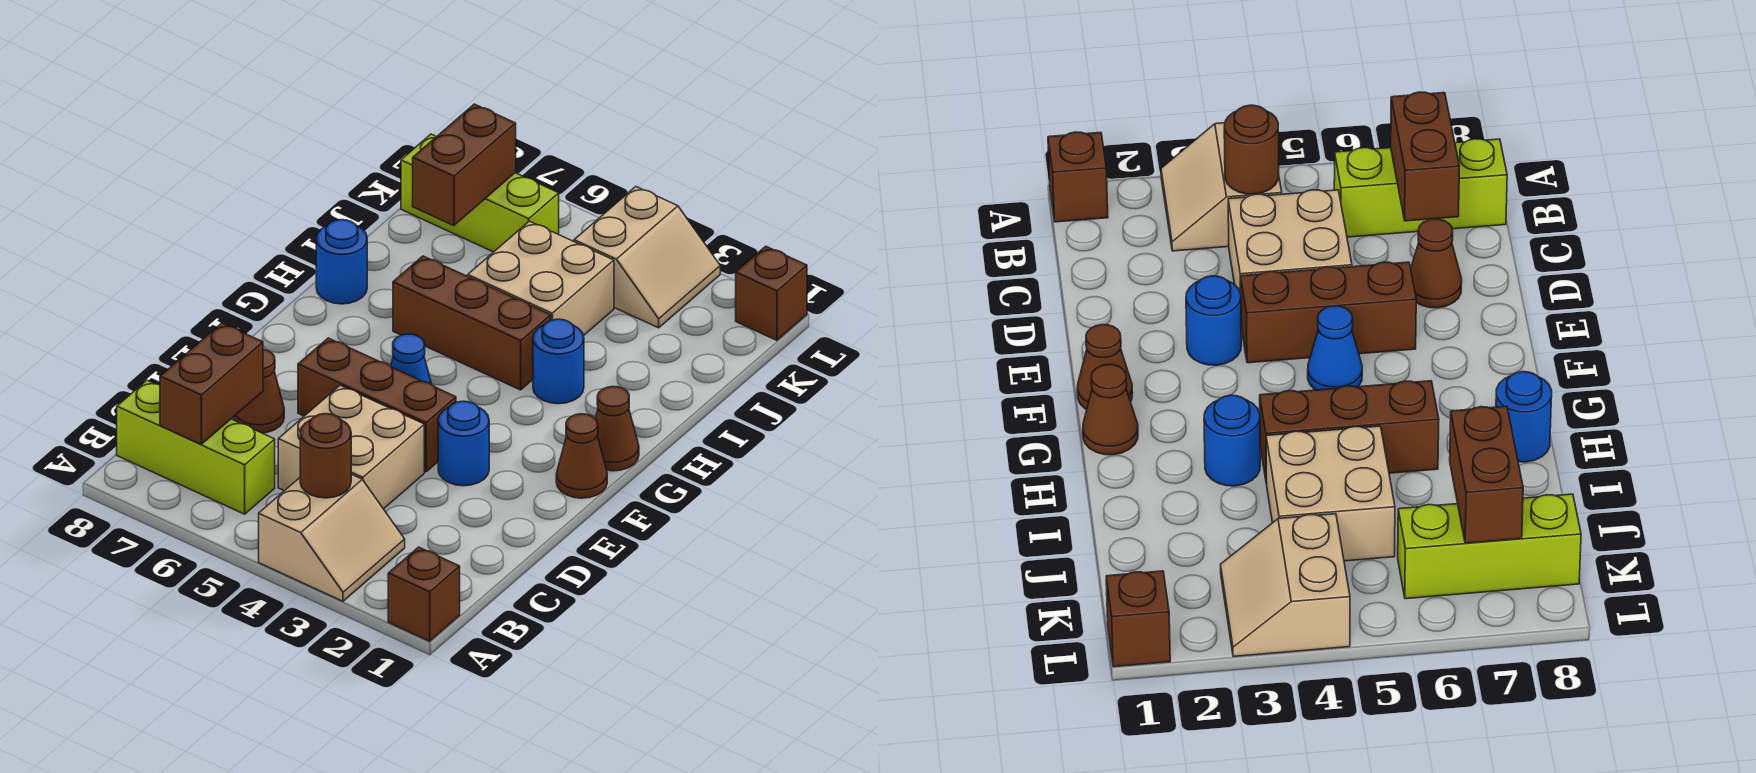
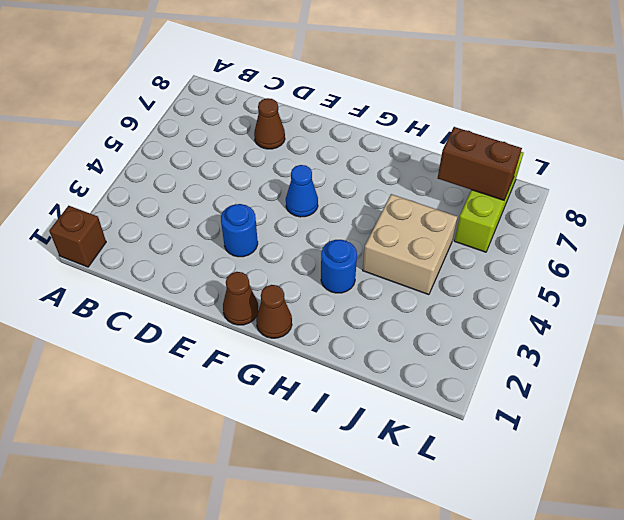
none -> tan 2x2 slope [259,474,405,601]
none -> lime 1x3 brick [117,380,275,514]
none -> tan 2x2 brick [278,386,424,509]

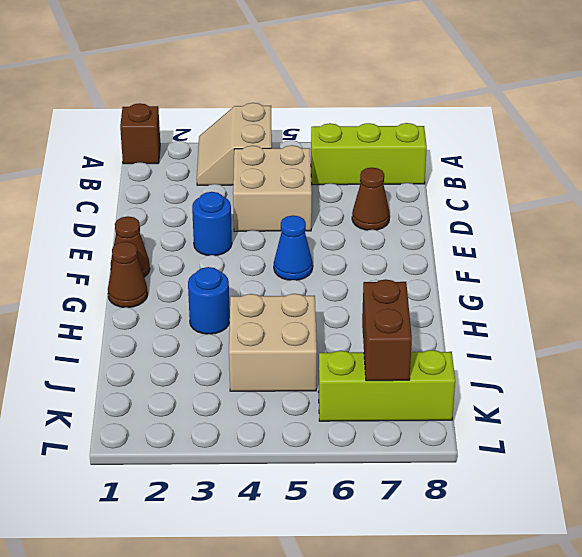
none -> brown 1x3 brick [298,338,456,472]
none -> brown 1x3 brick [393,256,551,390]
none -> blue 1x1 round brick [316,220,367,304]

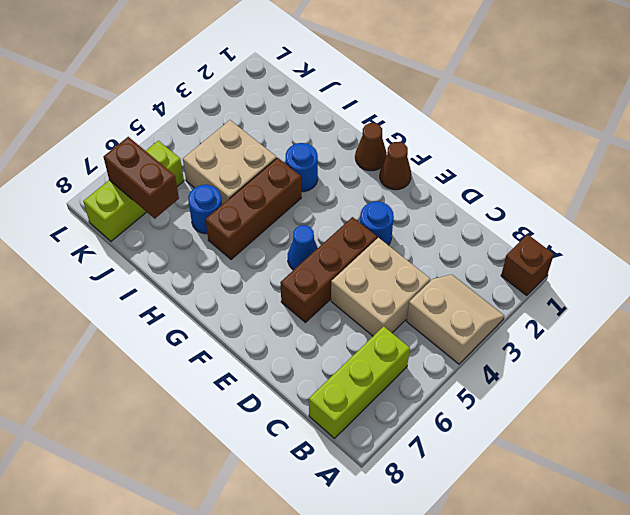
blue 1x1 round brick [188,185,222,234] -> blue 1x1 round brick moved to [316,220,367,304]
none -> brown 1x1 cone [233,349,284,433]
none -> tan 2x2 slope [574,187,720,328]
none -> brown 1x1 brick [736,246,807,340]

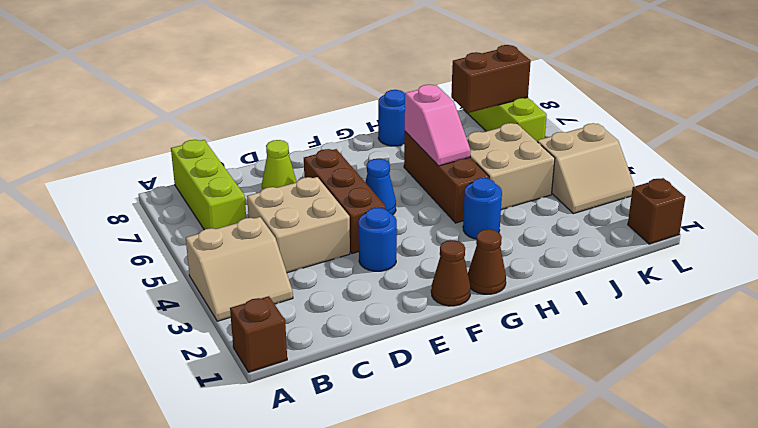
lime 1x1 cone [262,140,297,190] -> brown 1x1 cone [233,349,284,433]
pink 1x2 slope [405,84,471,166] -> none
none -> brown 1x1 round brick [300,414,351,498]
none -> brown 1x2 brick [160,323,263,444]

